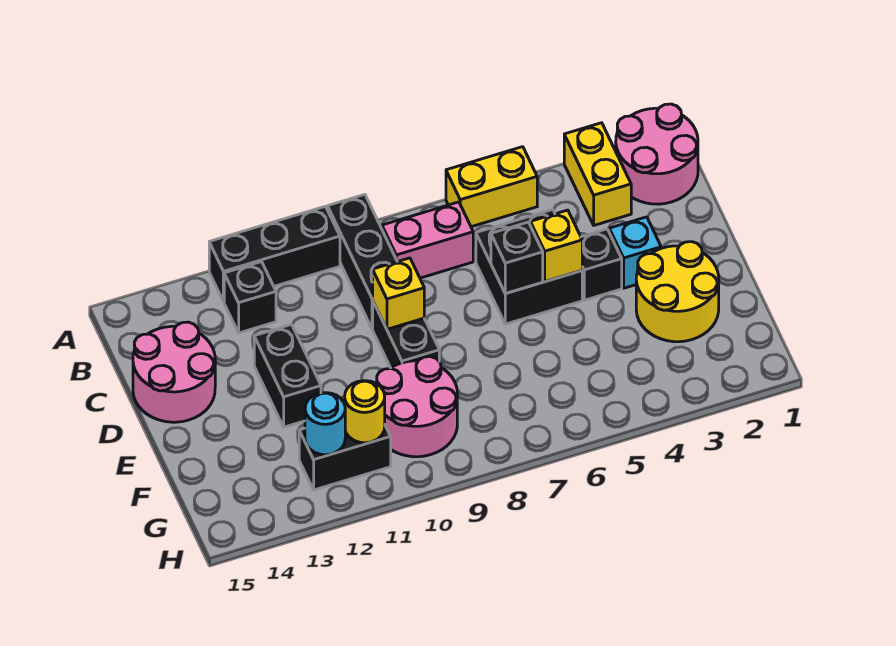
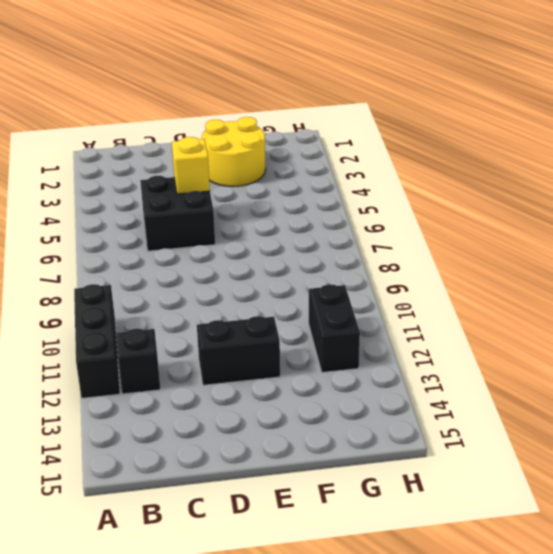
none -> pink 2x2 round brick [616,104,698,204]
none -> yellow 1x2 brick [564,123,631,225]
none -> yellow 1x2 brick [446,147,537,227]

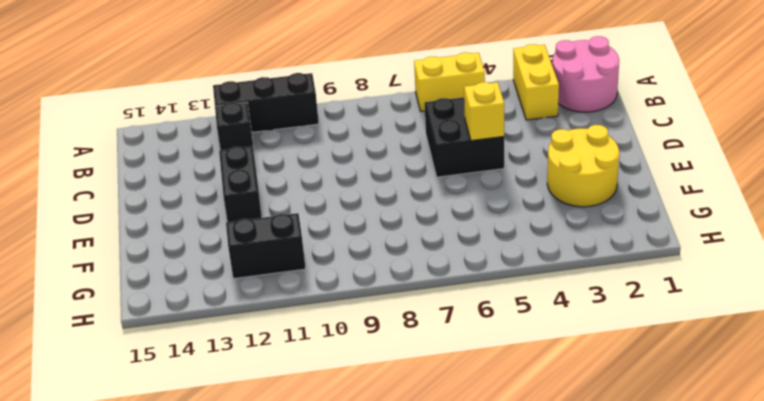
none -> black 1x3 brick [328,195,397,329]
none -> pink 1x2 brick [382,202,473,278]
none -> pink 2x2 round brick [133,322,215,422]

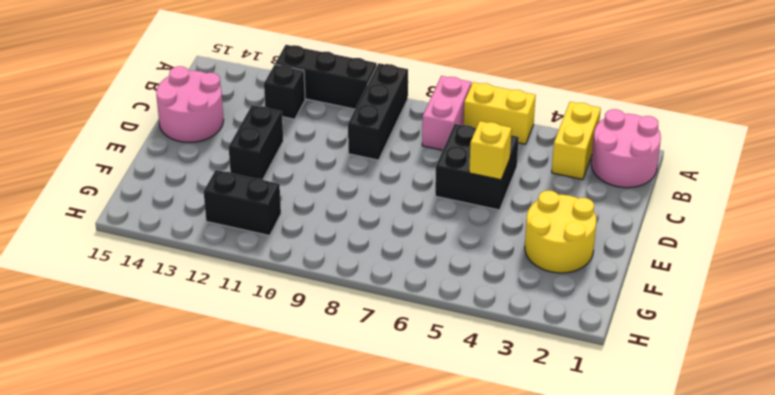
pink 1x2 brick [422,76,471,150] -> pink 1x2 brick turned to [382,202,473,278]
none -> cyan 1x1 brick [609,217,661,288]
none -> black 1x1 brick [581,229,622,300]
none -> black 1x2 brick [373,302,439,368]

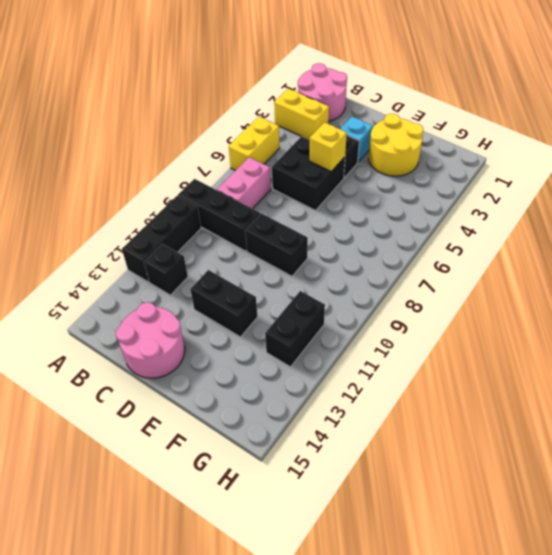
none -> pink 2x2 round brick [377,357,457,457]
none -> black 1x1 brick [491,222,543,294]
none -> yellow 1x1 brick [373,258,424,329]

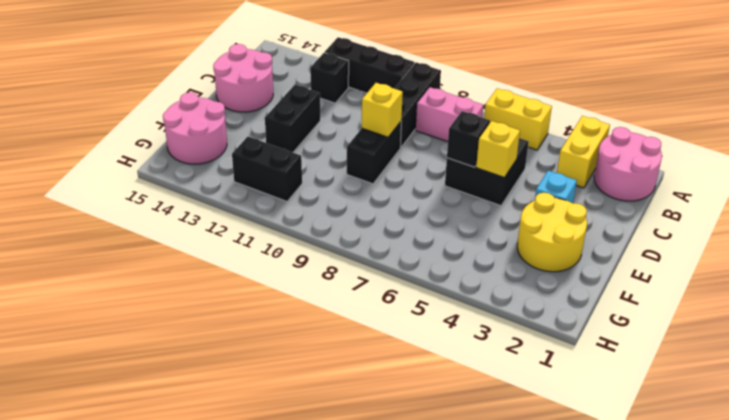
pink 2x2 round brick [163,92,227,164] -> pink 2x2 round brick moved to [377,357,457,457]
none -> black 1x1 brick [581,229,622,300]
none -> yellow 1x1 round brick [345,381,385,443]
none -> cyan 1x1 round brick [305,393,345,455]

